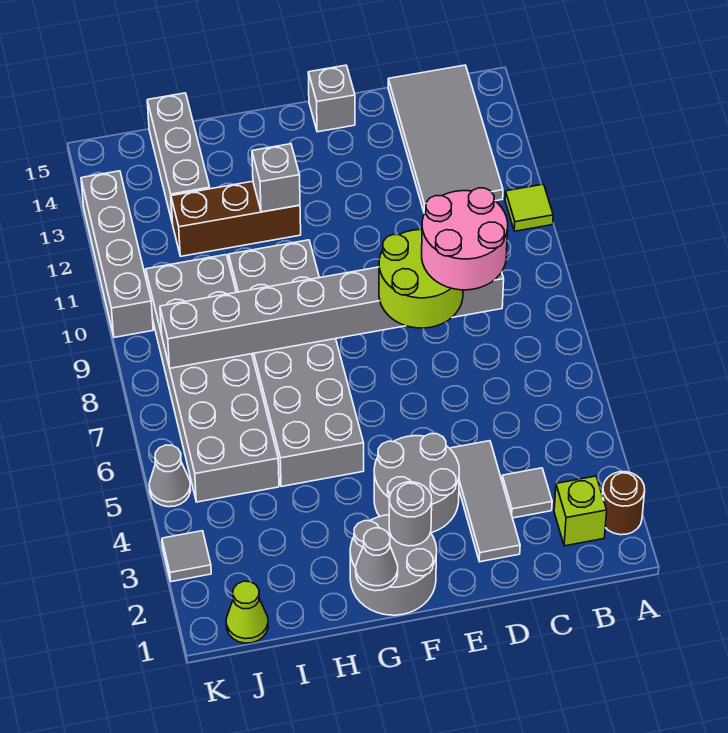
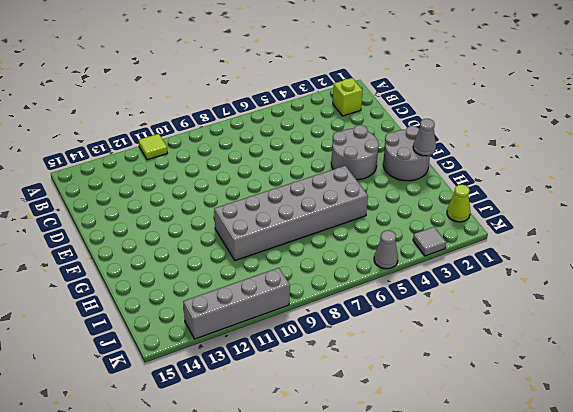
none -> brown 1x1 round brick [602,472,645,535]
none -> grey 2x4 tile [388,65,503,213]
none -> grey 1x1 tile [502,468,552,518]

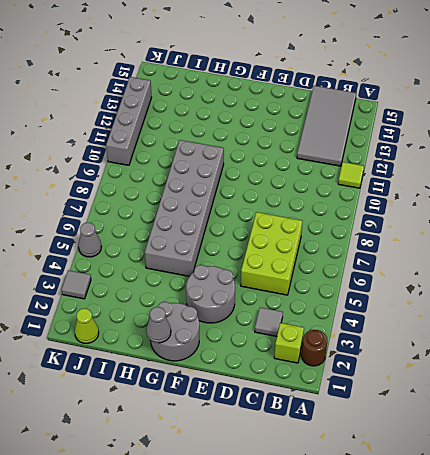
lime 2x3 brick [241,212,303,295] -> none
none -> grey 1x3 tile [450,441,520,562]
none -> grey 1x1 brick [308,65,355,132]
none -> brown 1x3 brick [171,181,301,256]

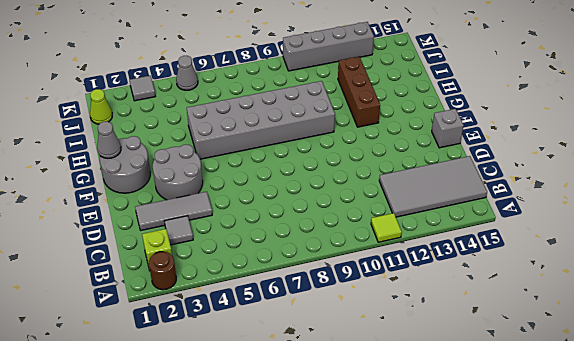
none -> grey 2x6 brick [146,255,279,502]
none -> grey 1x3 brick [147,93,210,224]
none -> grey 1x8 brick [160,267,504,368]

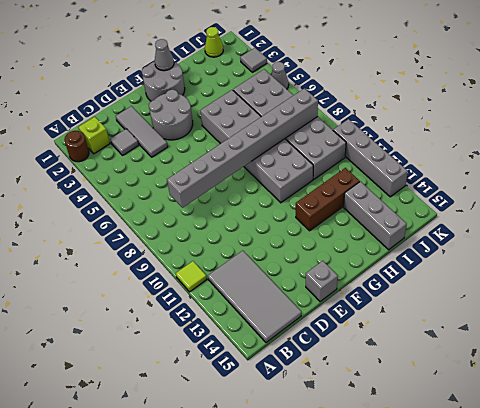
none -> grey 1x1 round brick [389,482,432,546]
none -> grey 1x1 brick [252,144,300,212]
none -> lime 2x2 round brick [379,230,463,328]

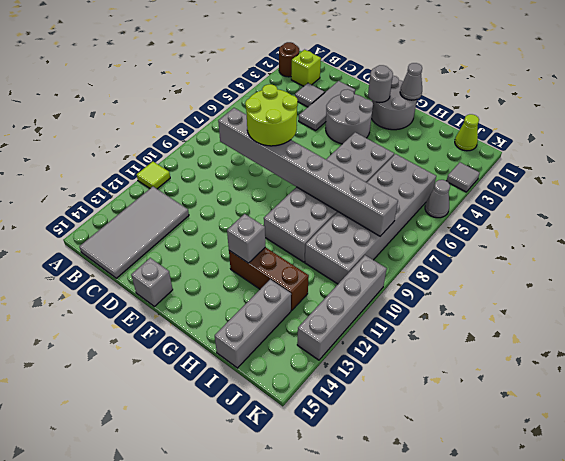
none -> pink 2x2 round brick [422,188,508,290]

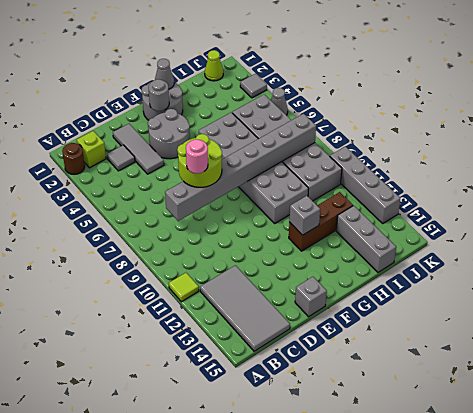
pink 1x1 round brick [186,139,208,174] -> pink 2x2 round brick [422,188,508,290]

